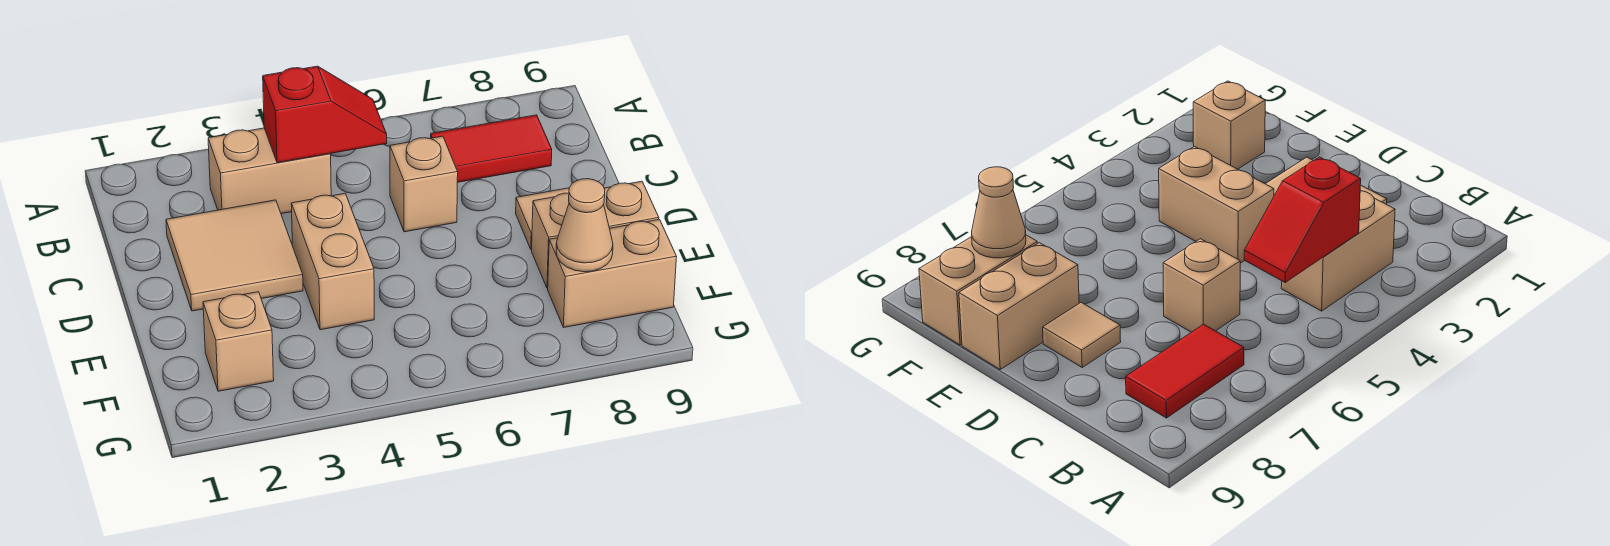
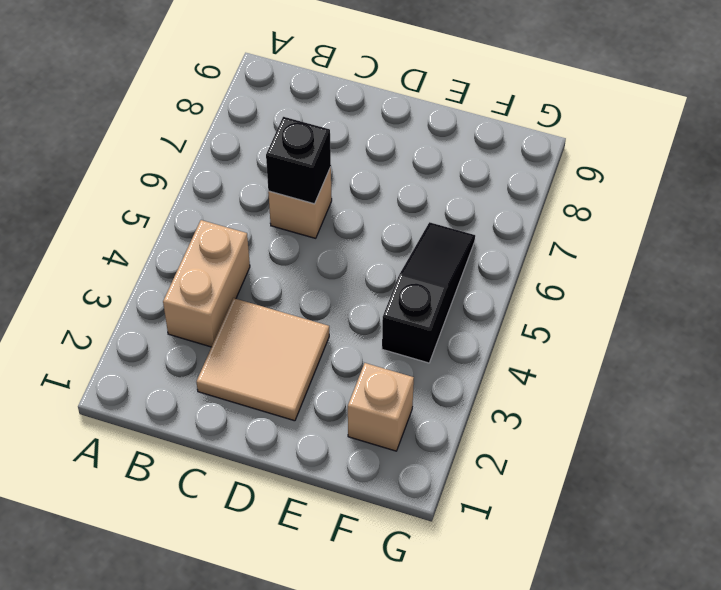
black 1x1 brick [266,117,331,204] -> none
black 1x3 slope [382,222,475,363] -> none
none -> red 1x2 tile [431,115,552,182]
none -> tan 1x2 brick [291,193,374,330]

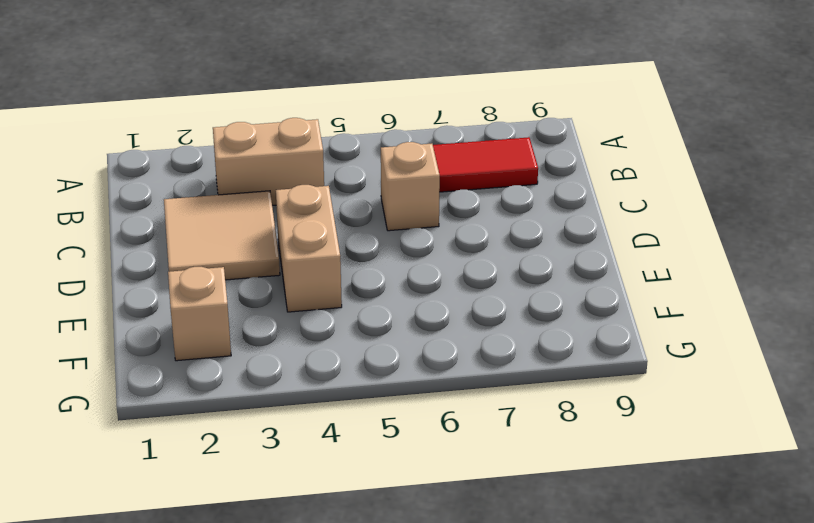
none -> tan 1x1 tile [516,188,569,250]
none -> tan 1x2 brick [532,181,659,288]

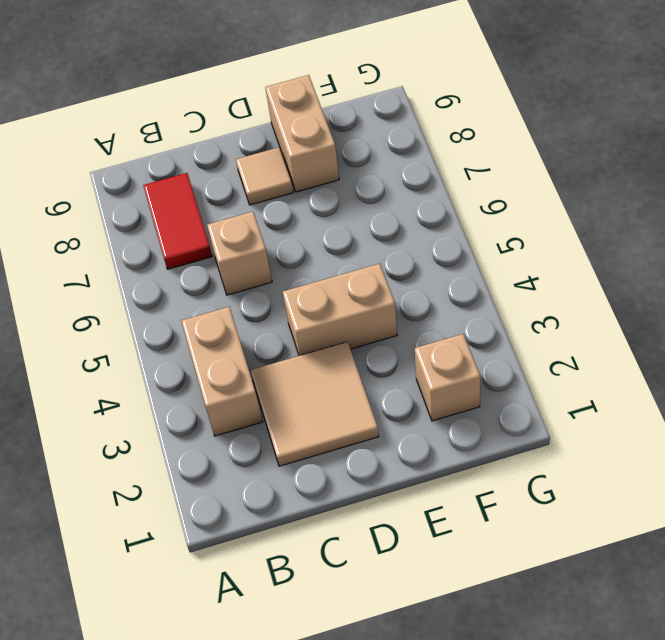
none -> tan 1x2 brick [548,219,677,327]
none -> red 1x2 slope [263,66,387,163]

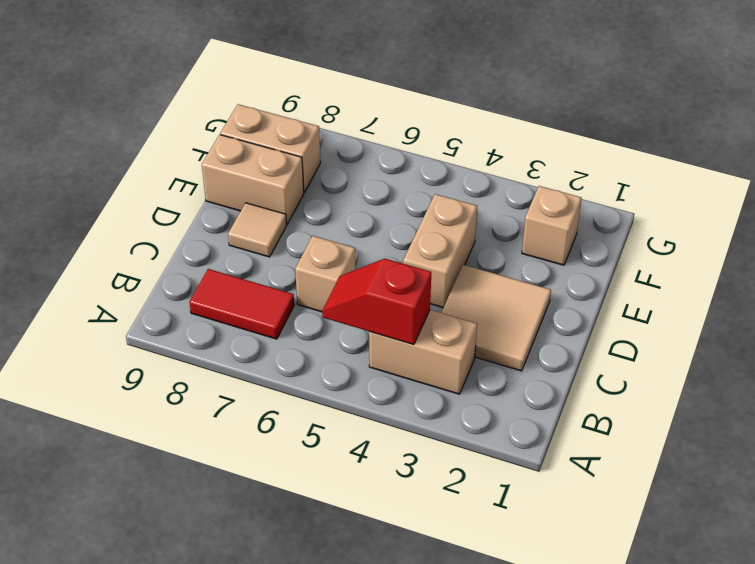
none -> tan 1x1 cone [556,179,613,272]

